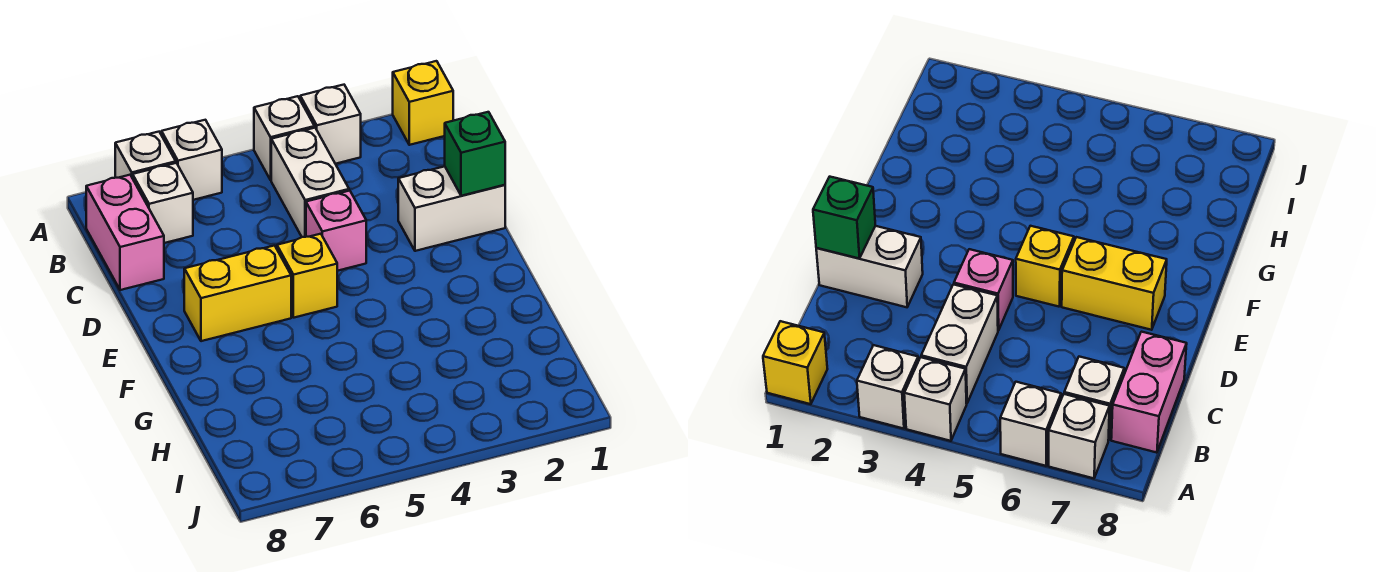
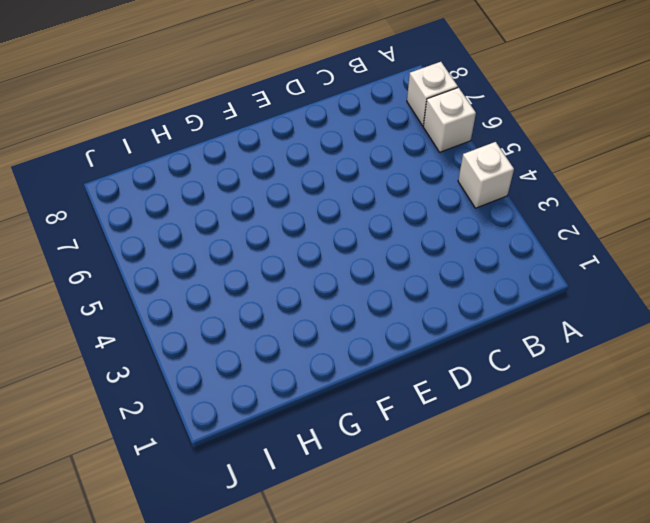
none -> yellow 1x1 brick [393,61,453,145]
none -> white 1x1 brick [300,85,361,164]
none -> white 1x2 brick [271,128,349,237]

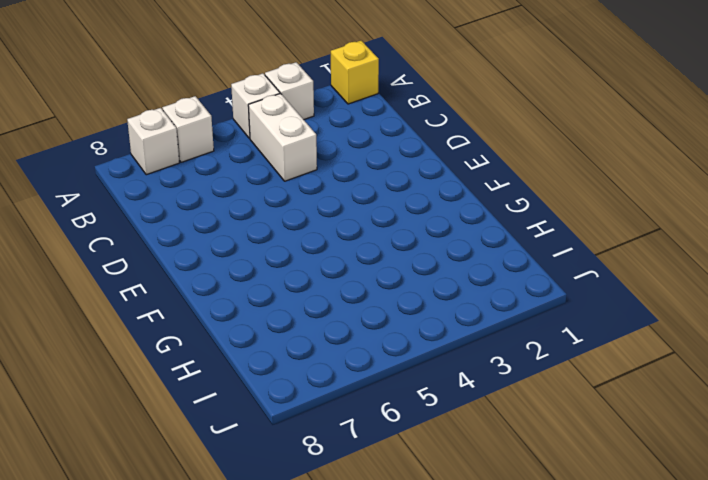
none -> white 1x1 brick [133,163,193,243]
none -> pink 1x2 brick [86,175,164,290]
none -> white 1x2 brick [398,166,505,251]

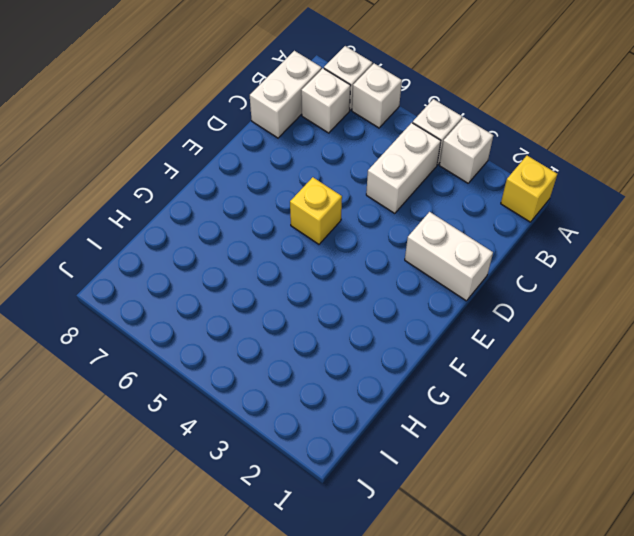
white 1x2 brick [250,51,322,138] -> pink 1x2 brick [86,175,164,290]
none -> pink 1x1 brick [306,191,366,271]
none -> yellow 1x2 brick [184,246,291,341]
none -> green 1x1 brick [445,112,505,196]

